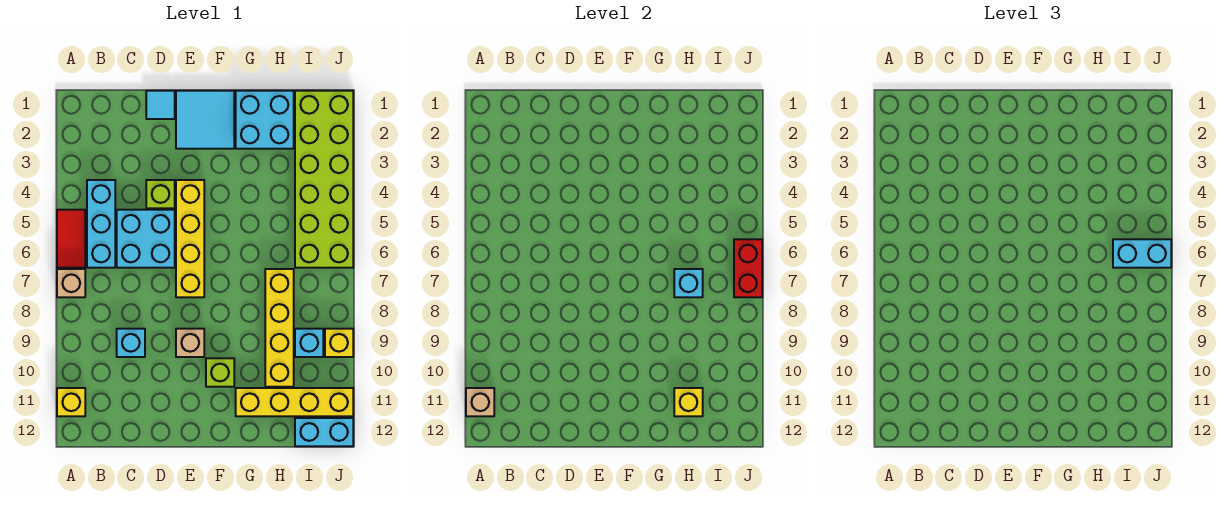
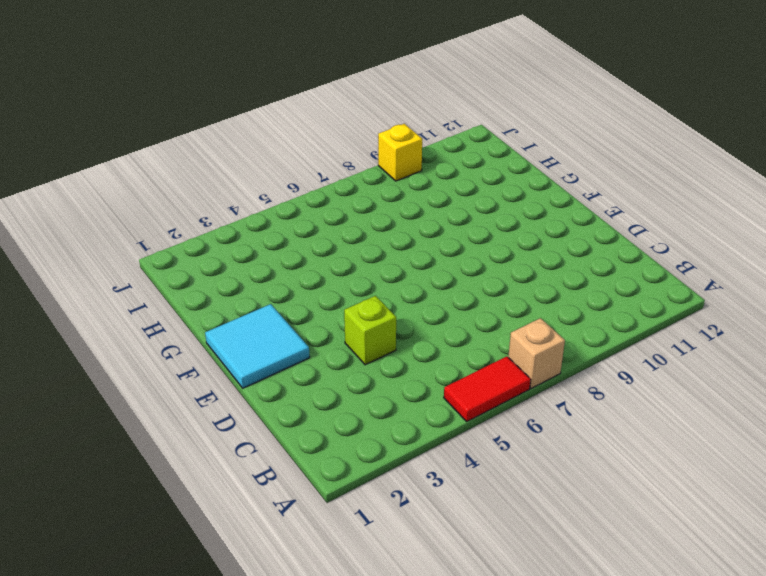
none -> yellow 1x1 brick [57,388,85,416]
none -> cyan 1x3 brick [87,180,115,268]
none -> cyan 2x2 brick [117,210,175,268]

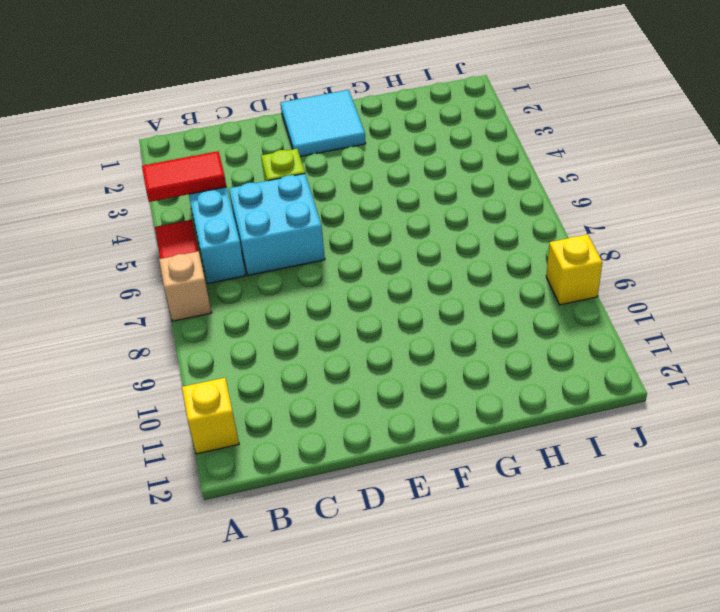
red 1x2 tile [142,151,226,202] -> none
none -> cyan 1x1 brick [117,329,145,357]
none -> cyan 1x1 tile [146,91,175,119]
none -> yellow 1x4 brick [176,180,204,297]

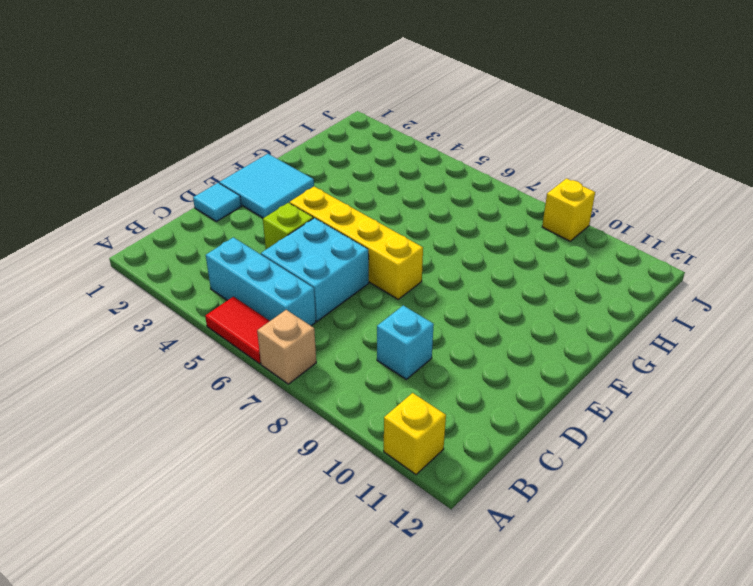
none -> tan 1x1 brick [176,329,204,357]
none -> lime 1x1 brick [206,358,234,387]
none -> cyan 2x2 brick [236,91,294,149]

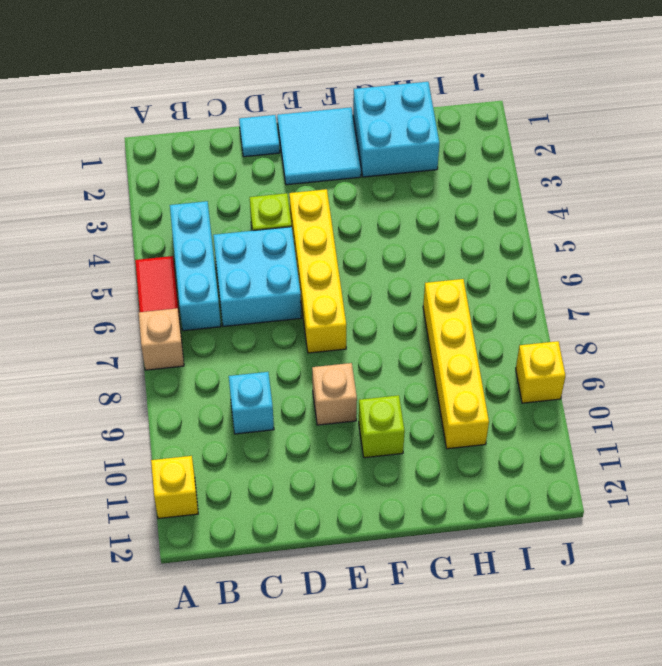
none -> yellow 1x4 brick [236,388,353,416]
none -> lime 2x6 brick [295,91,353,268]
none -> cyan 1x1 brick [295,329,323,357]

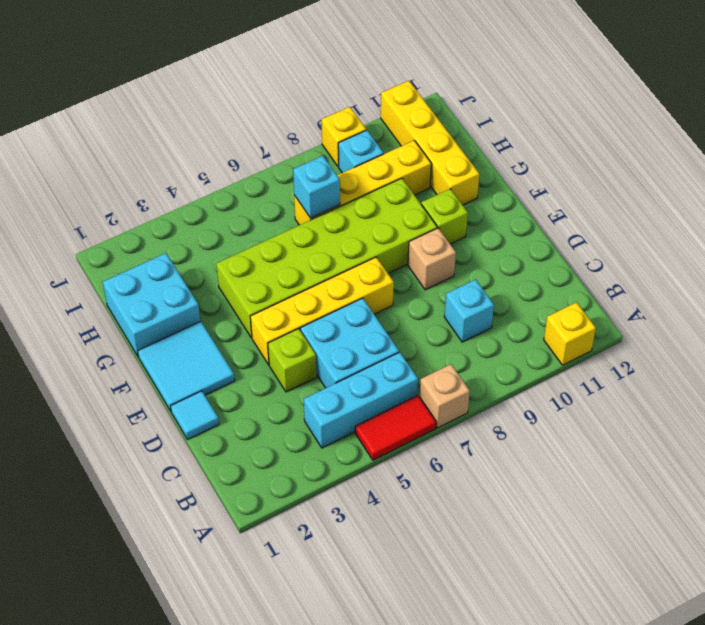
lime 2x6 brick [216,178,437,338] -> lime 2x6 brick moved to [295,91,353,268]
none -> cyan 1x2 brick [295,418,353,446]
none -> tan 1x1 brick [466,388,494,416]
none -> yellow 1x1 brick [674,388,703,416]

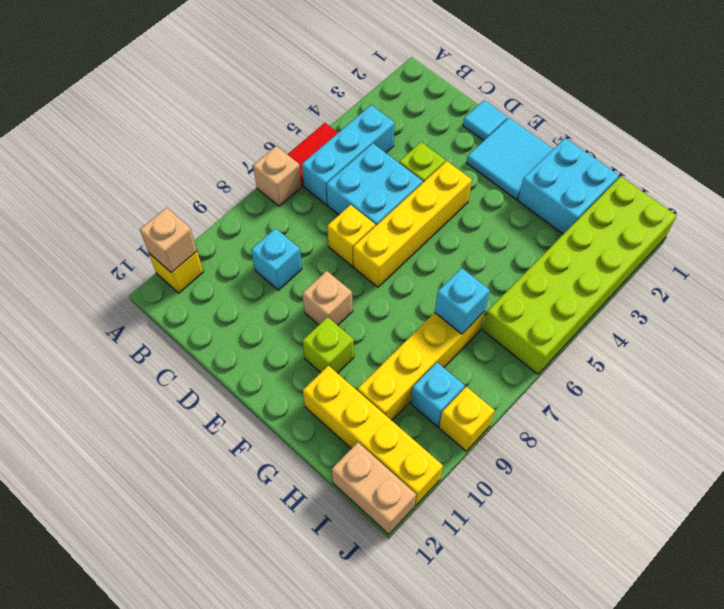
yellow 1x1 brick [327,205,375,266] -> yellow 1x1 brick moved to [674,388,703,416]
tan 1x2 brick [332,443,416,534] -> cyan 1x2 brick [295,418,353,446]
none -> red 1x2 brick [734,239,762,297]
none -> cyan 1x2 brick [1113,239,1171,268]

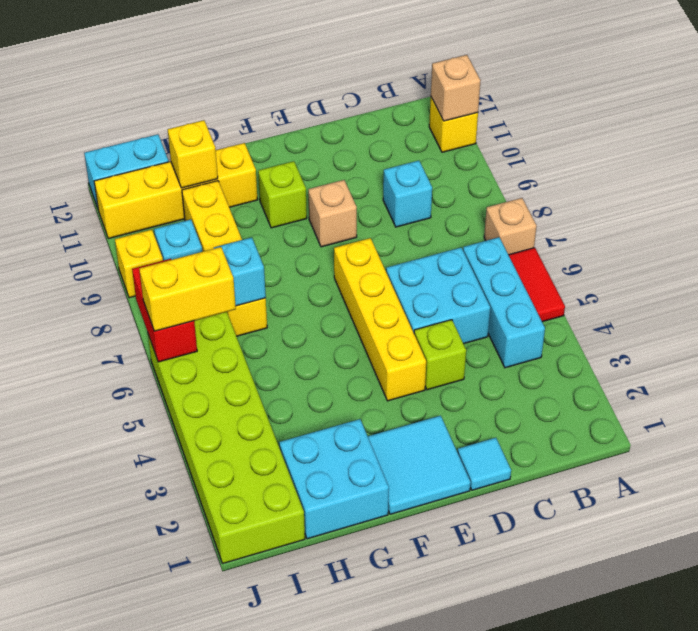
yellow 1x2 brick [139,247,236,331] -> cyan 1x2 brick [1113,239,1171,268]

